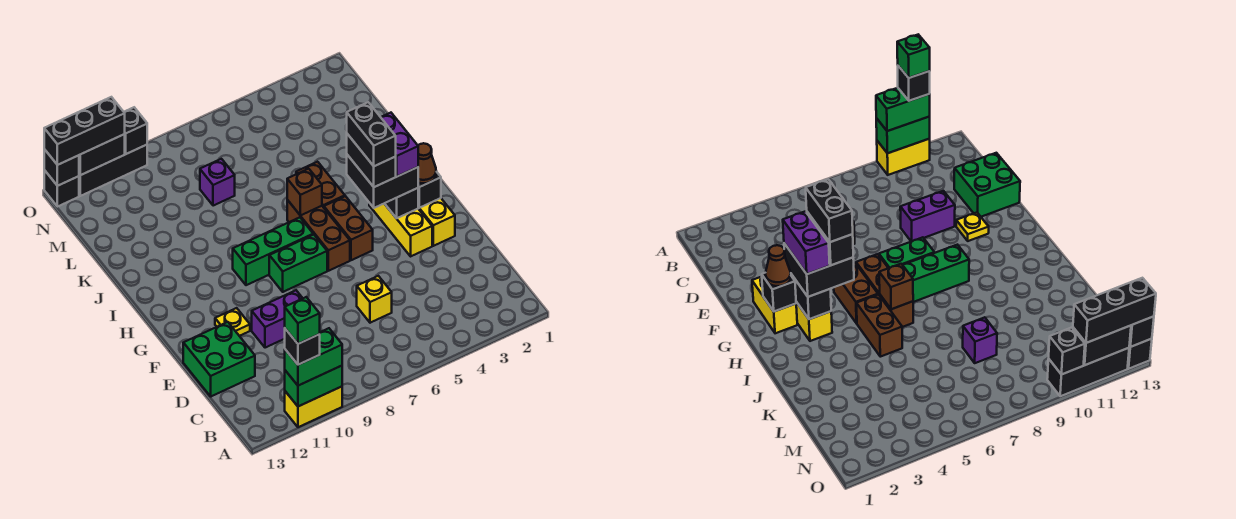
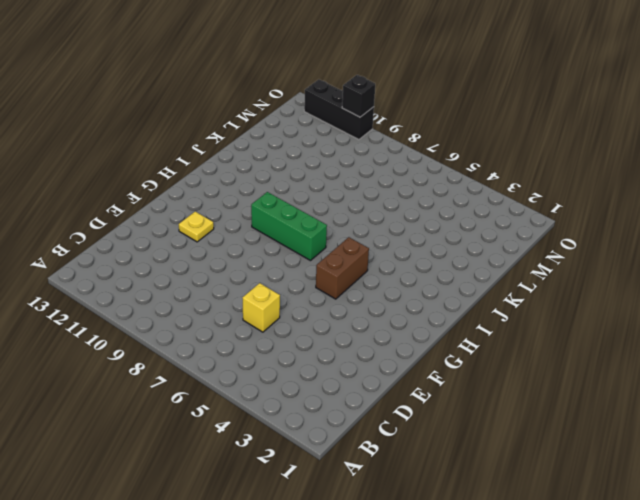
none -> yellow 1x2 brick [285,386,342,427]
none -> green 2x2 brick [183,322,255,396]
none -> purple 1x2 brick [252,290,303,348]
none -> yellow 1x2 brick [418,198,455,246]

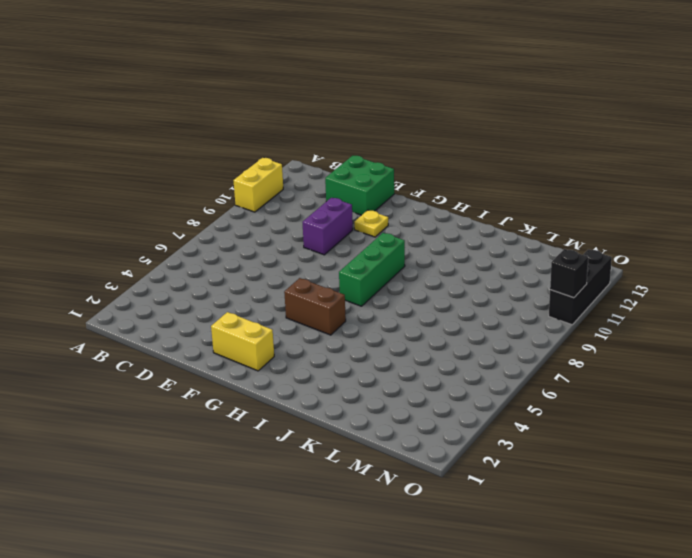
none -> yellow 1x1 brick [357,276,392,323]
none -> yellow 1x3 brick [369,203,432,256]
none -> brown 1x3 brick [287,200,350,271]
none -> green 1x2 brick [269,235,327,292]

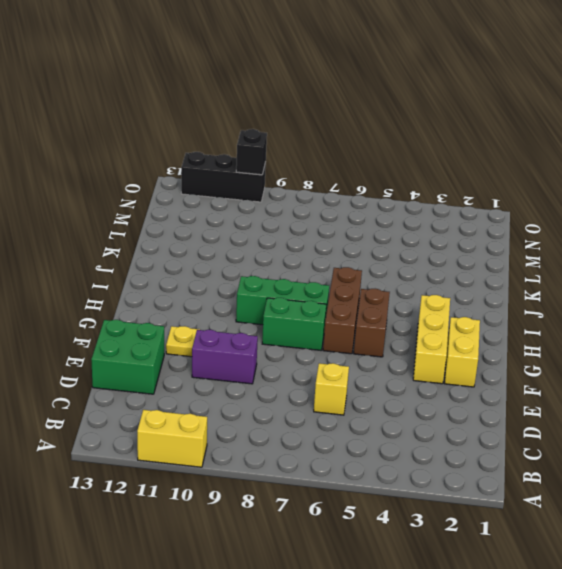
none -> brown 1x2 brick [296,162,345,208]
none -> purple 1x1 brick [200,159,235,206]
none -> black 1x1 brick [44,170,79,207]
none -> green 1x2 brick [285,366,342,406]

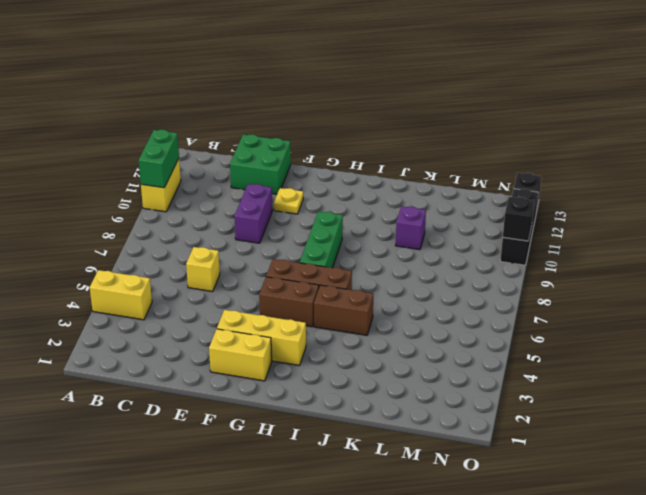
yellow 1x2 brick [90,270,152,320] -> none
purple 1x1 brick [396,206,426,250] -> purple 1x1 brick moved to [200,159,235,206]
none -> green 1x2 brick [269,235,327,292]
none -> black 1x1 brick [418,172,441,208]
none -> black 1x2 brick [384,188,418,218]
none -> brown 1x1 brick [287,169,322,215]

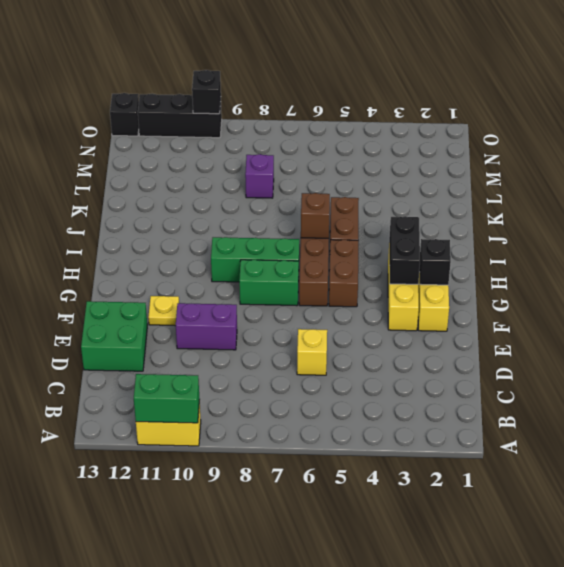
none -> black 1x2 brick [79,134,125,175]
none -> black 1x1 brick [44,149,79,186]
none -> green 1x2 brick [285,328,342,386]
none -> brown 1x1 cone [418,143,436,183]

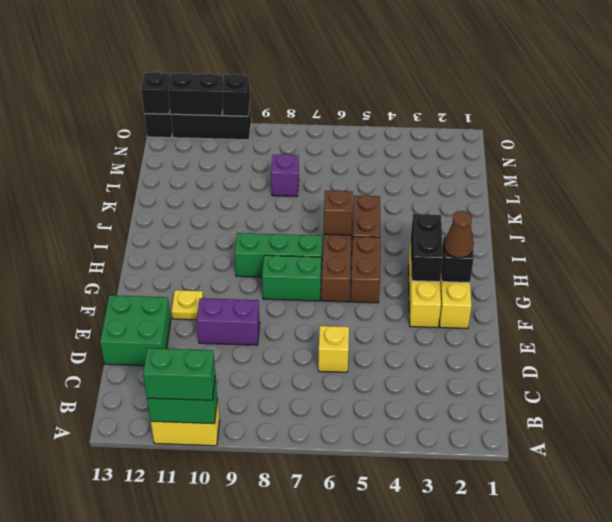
none -> black 2x2 brick [347,155,418,208]
none -> black 1x3 brick [44,97,125,165]
none -> black 1x1 brick [285,329,320,365]
none -> purple 1x2 brick [381,113,418,176]

